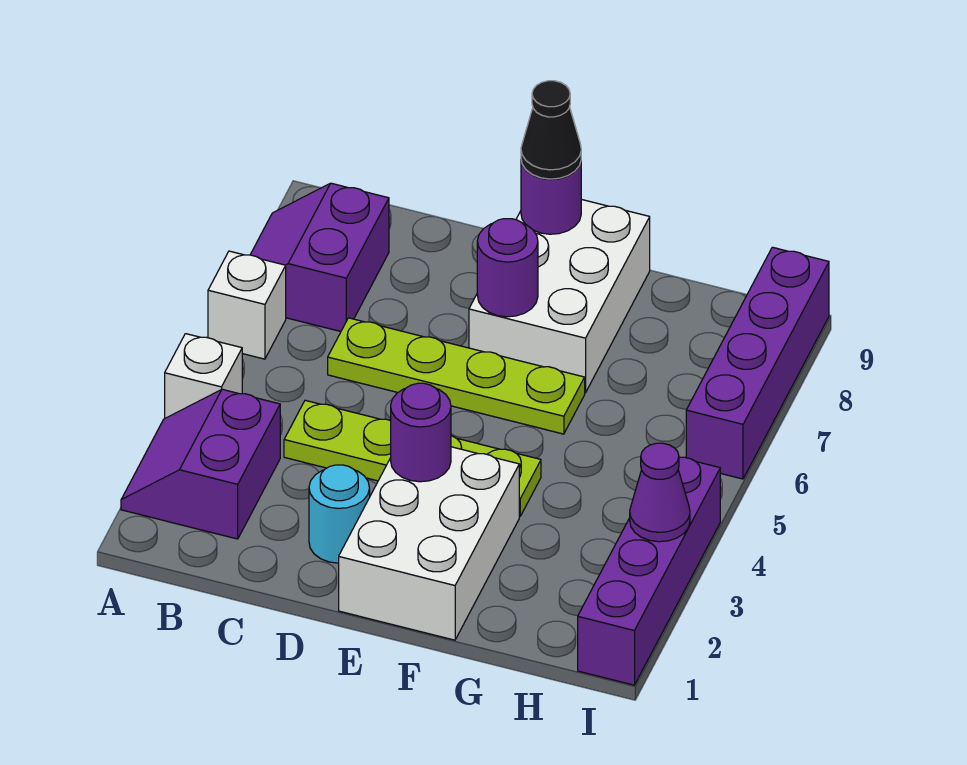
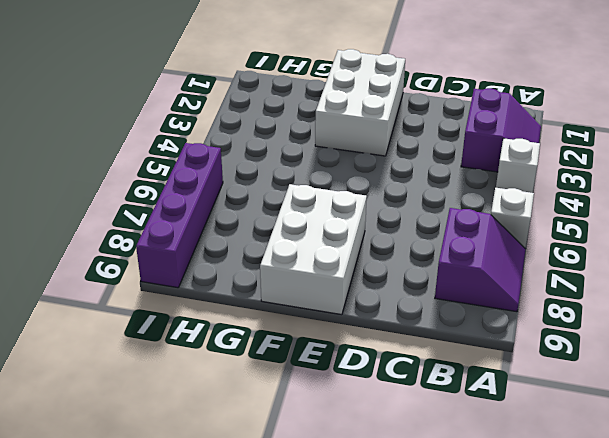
none -> lime 1x4 plate [284,400,541,516]
none -> lime 1x4 plate [328,318,585,434]
none -> cyan 1x1 round brick [309,465,370,563]

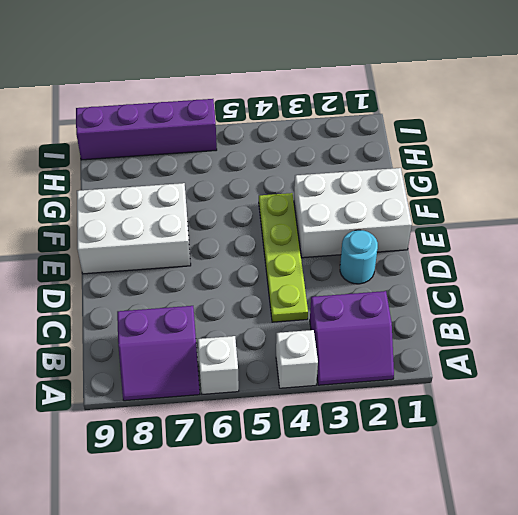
none -> lime 1x4 plate [328,318,585,434]
none -> purple 1x4 brick [578,457,720,685]
none -> purple 1x1 round brick [391,383,451,482]

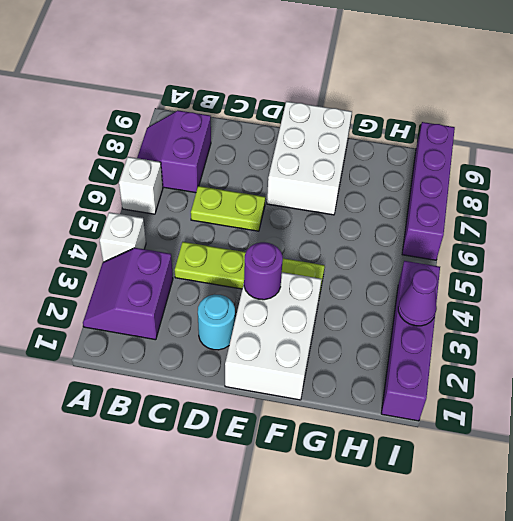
lime 1x2 plate [191,186,265,231] -> lime 1x4 plate [328,318,585,434]
none -> purple 1x1 round brick [477,219,538,317]
none -> purple 1x1 round brick [521,161,581,234]
none -> black 1x1 cone [521,81,581,179]

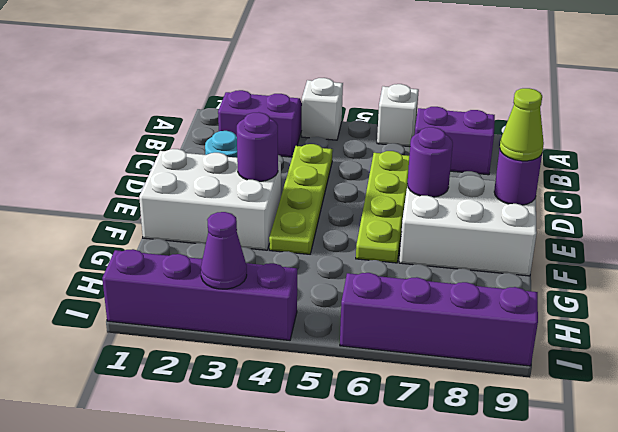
lime 1x1 cone [500,88,544,161] -> black 1x1 cone [521,81,581,179]

